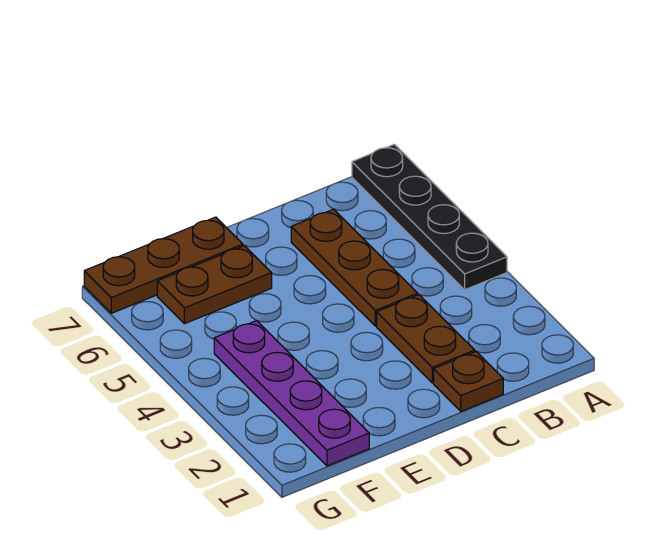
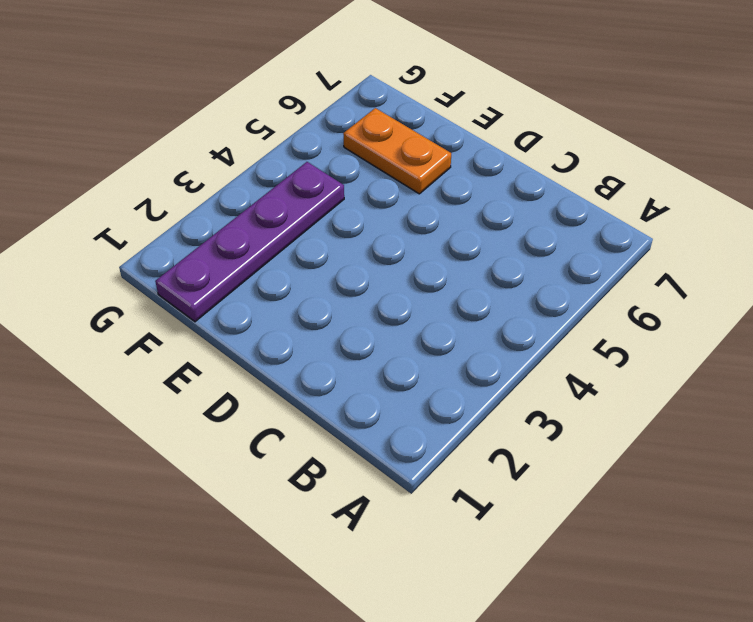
orange 1x2 plate [343,108,451,194] -> brown 1x2 plate [157,246,272,324]
none -> black 1x4 plate [352,144,507,290]
none -> brown 1x1 plate [434,352,503,411]

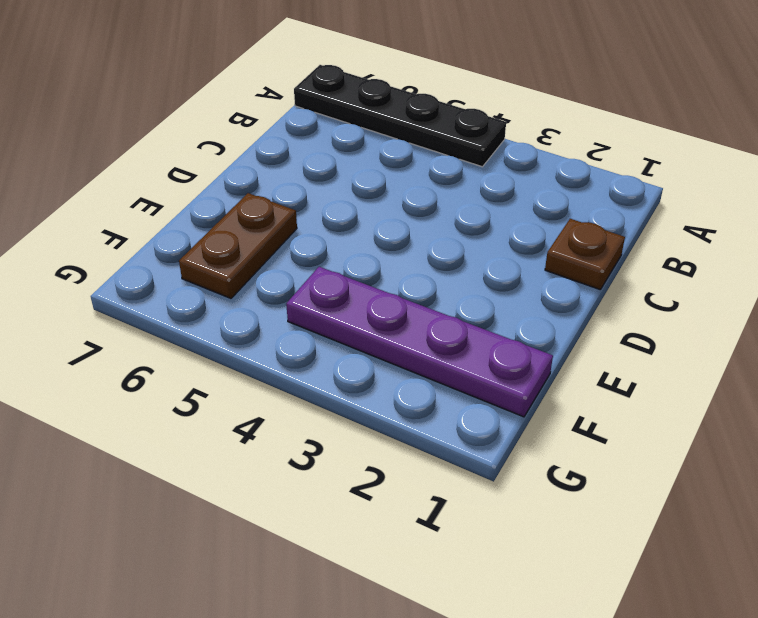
none -> brown 1x2 plate [377,295,475,383]
none -> brown 1x3 plate [291,209,418,326]

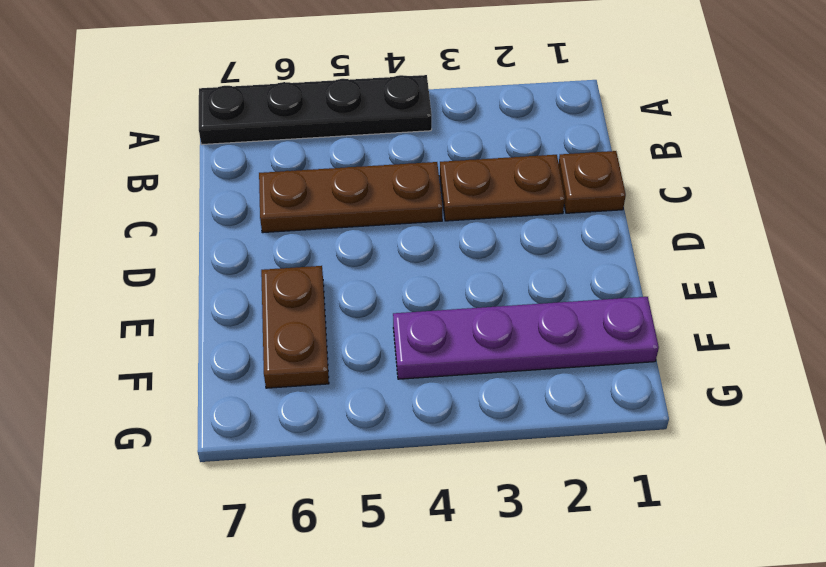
none -> brown 1x3 plate [84,217,243,313]

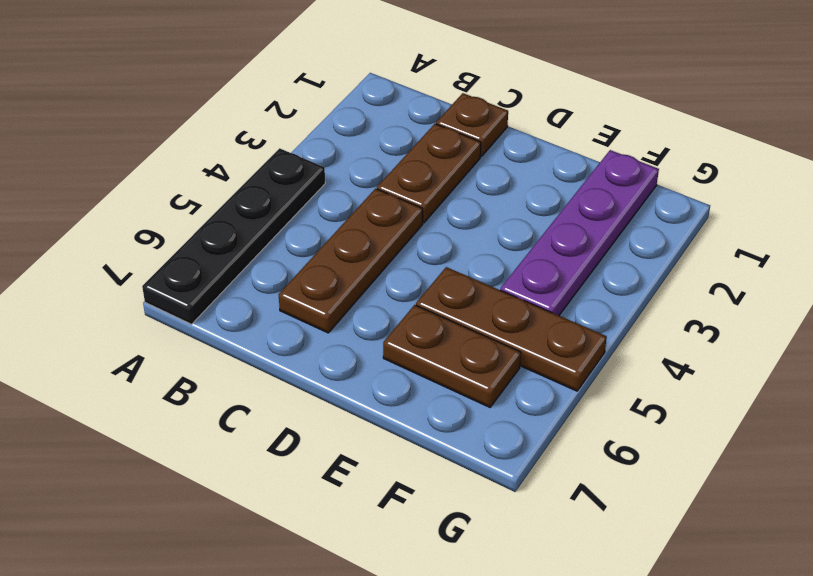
brown 1x3 plate [416,267,607,391] -> brown 1x3 plate moved to [84,217,243,313]

